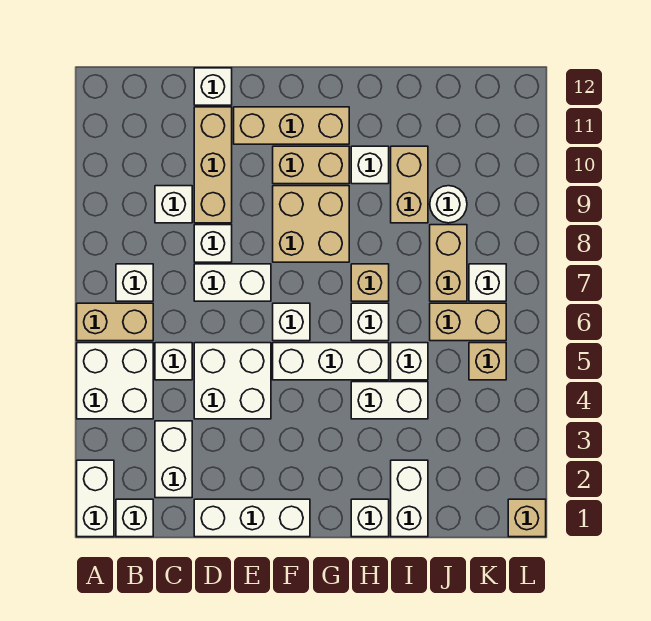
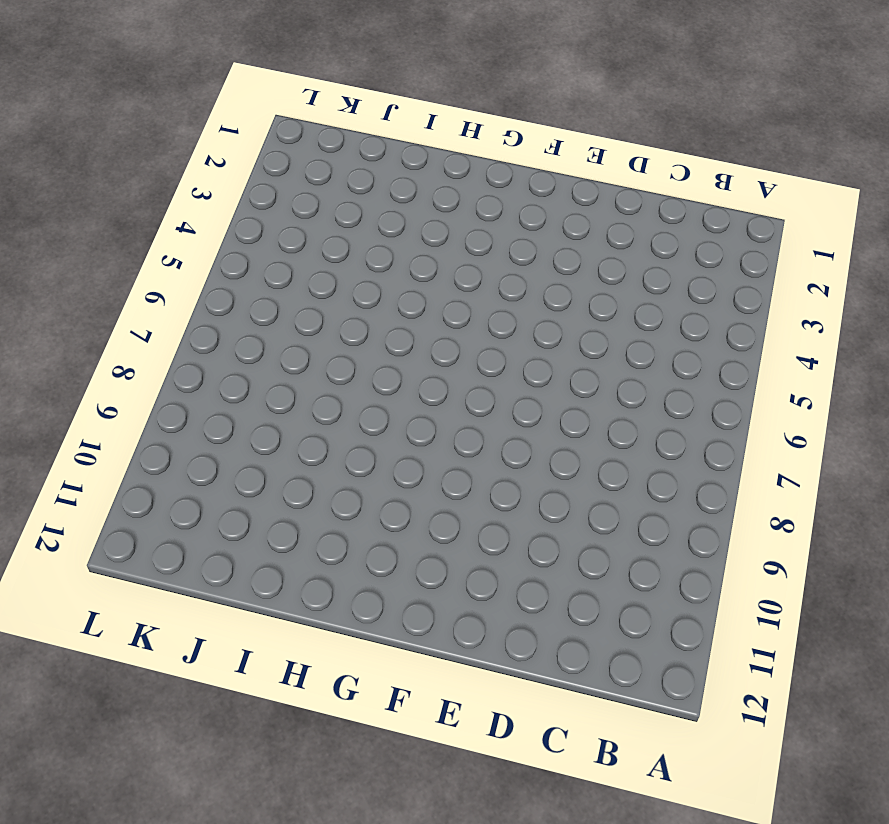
none -> white 1x2 brick [77,460,114,537]
none -> white 2x2 brick [77,343,153,419]
none -> tan 1x2 brick [77,303,153,341]
none -> white 1x1 brick [116,499,153,537]

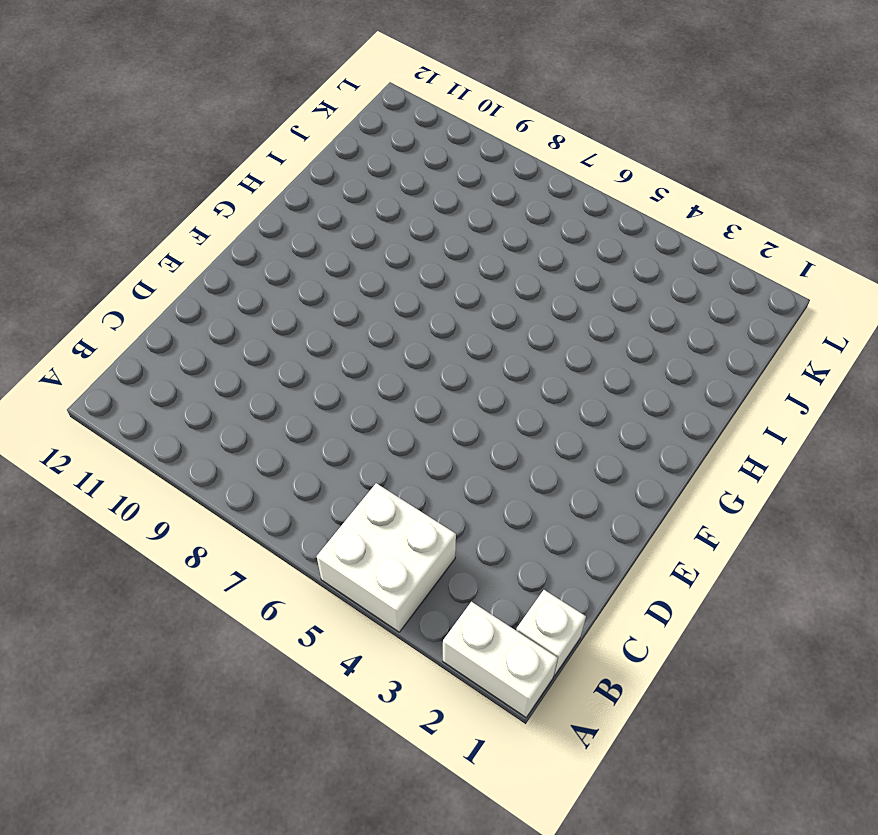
none -> tan 1x2 brick [77,303,153,341]
none -> white 1x1 brick [116,264,153,301]
none -> white 1x2 brick [155,421,192,498]
none -> white 1x1 brick [155,343,192,380]

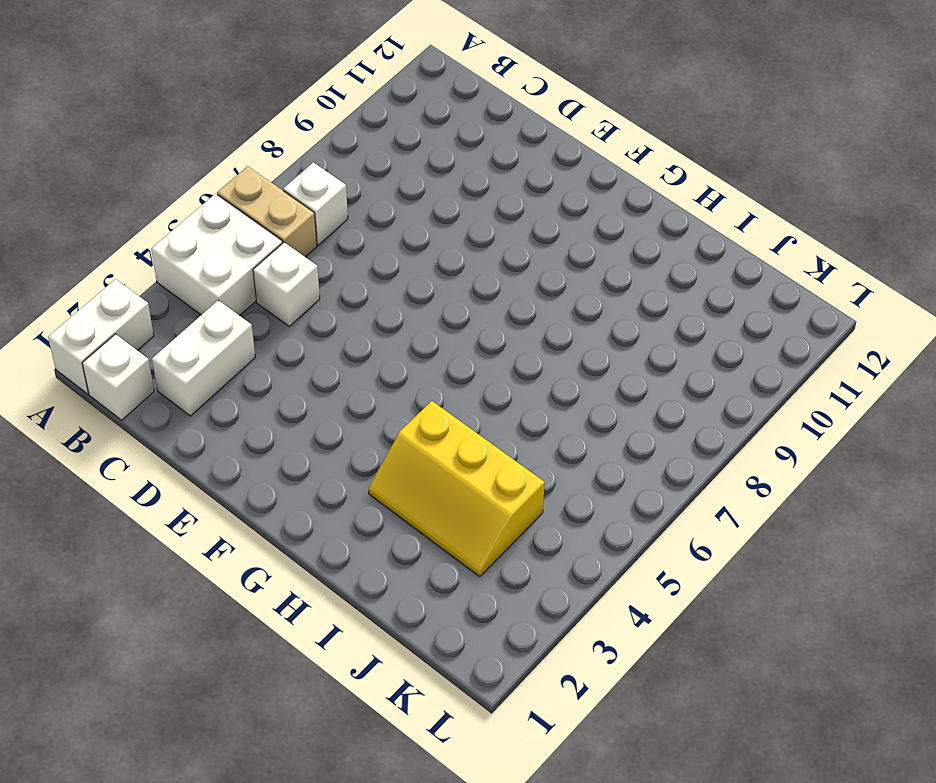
yellow 2x3 slope [369,401,545,577] -> white 1x2 brick [351,382,428,419]
none -> white 1x1 brick [155,186,192,223]
none -> white 1x3 brick [194,499,310,537]
none -> white 2x2 brick [194,343,271,419]
none -> white 1x2 brick [194,264,271,301]

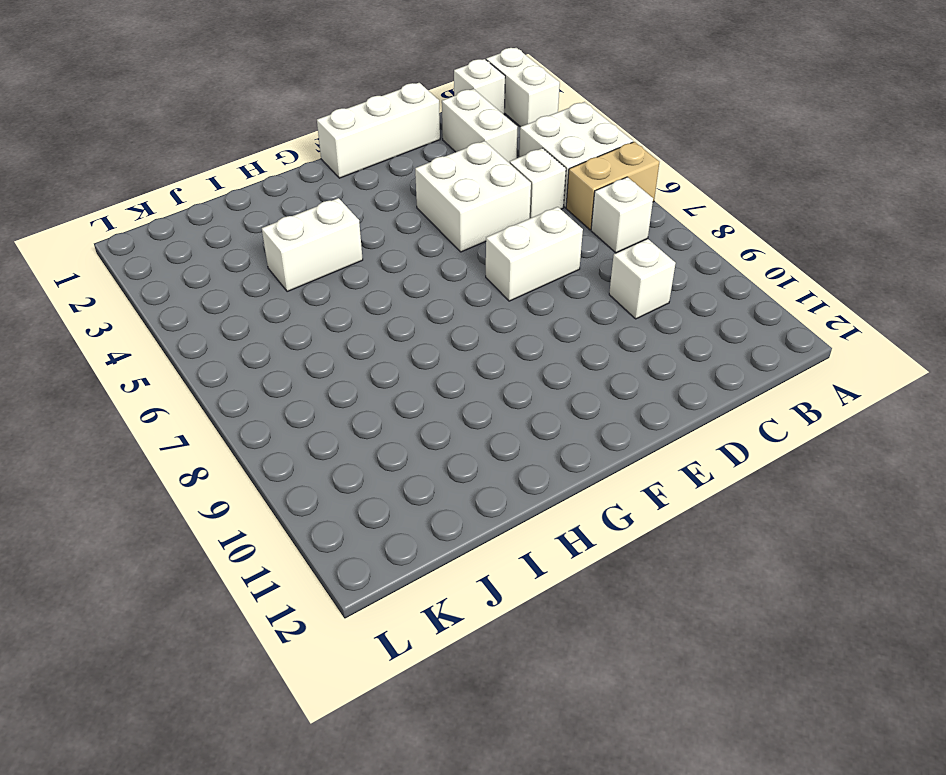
none -> white 1x1 brick [194,225,232,262]
none -> tan 1x3 brick [194,107,232,223]
none -> white 1x1 brick [194,68,232,105]
none -> tan 1x3 brick [234,107,349,144]

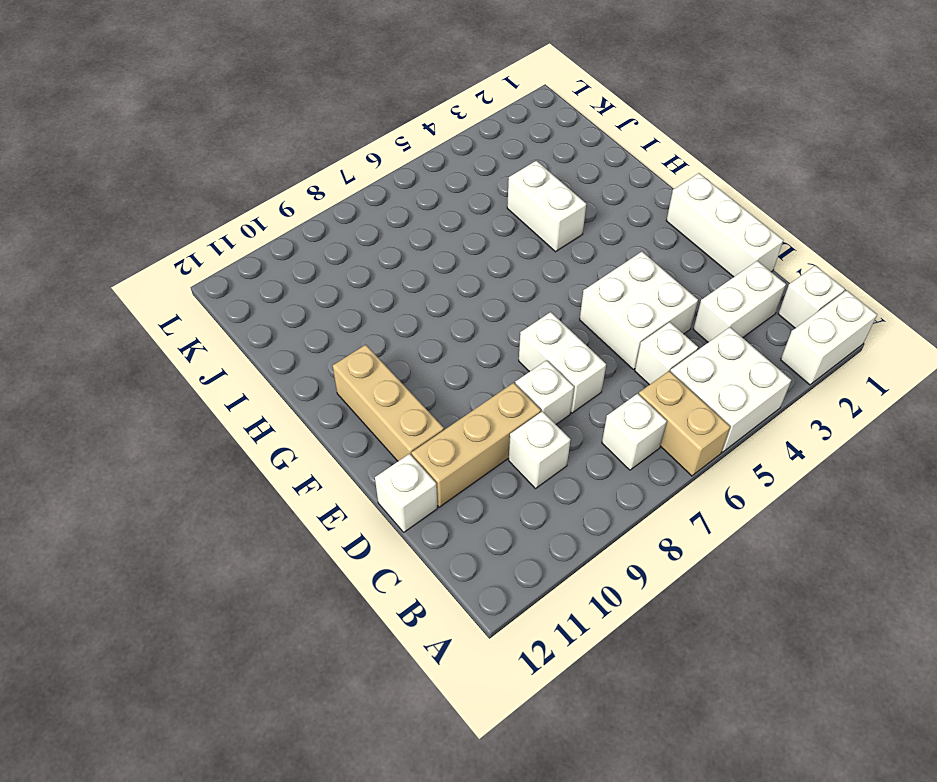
none -> white 1x3 brick [273,343,389,380]
none -> white 1x1 brick [273,303,310,341]
none -> tan 2x2 brick [273,186,349,262]
none -> tan 1x2 brick [273,146,349,184]

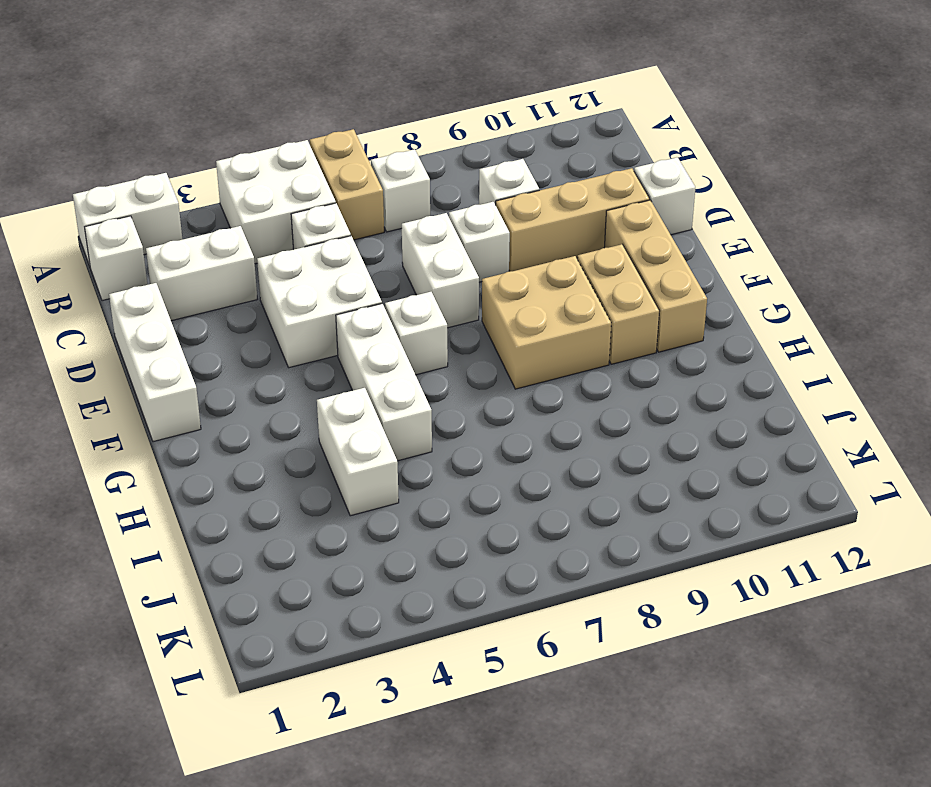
none -> white 1x1 brick [351,499,389,537]
none -> white 1x1 brick [351,303,389,341]
none -> tan 1x1 brick [351,264,389,301]
none -> white 1x1 brick [351,146,389,184]

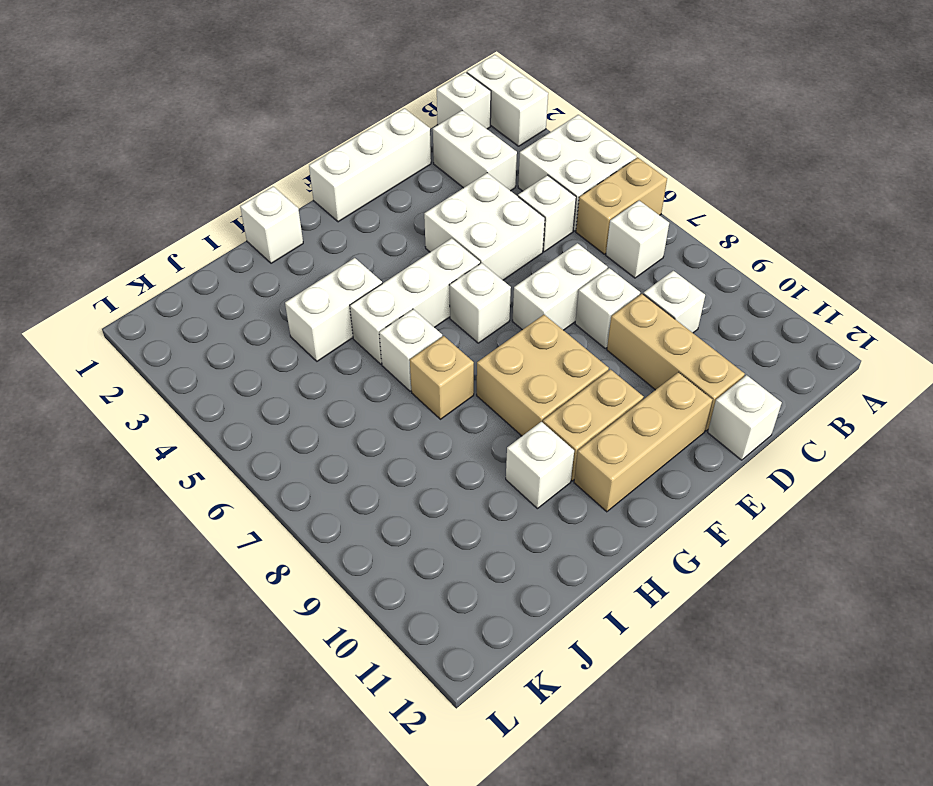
none -> white 1x2 brick [391,460,428,537]
none -> white 1x1 brick [391,343,428,380]
none -> tan 1x2 brick [391,146,428,223]
none -> tan 1x2 brick [430,303,506,341]

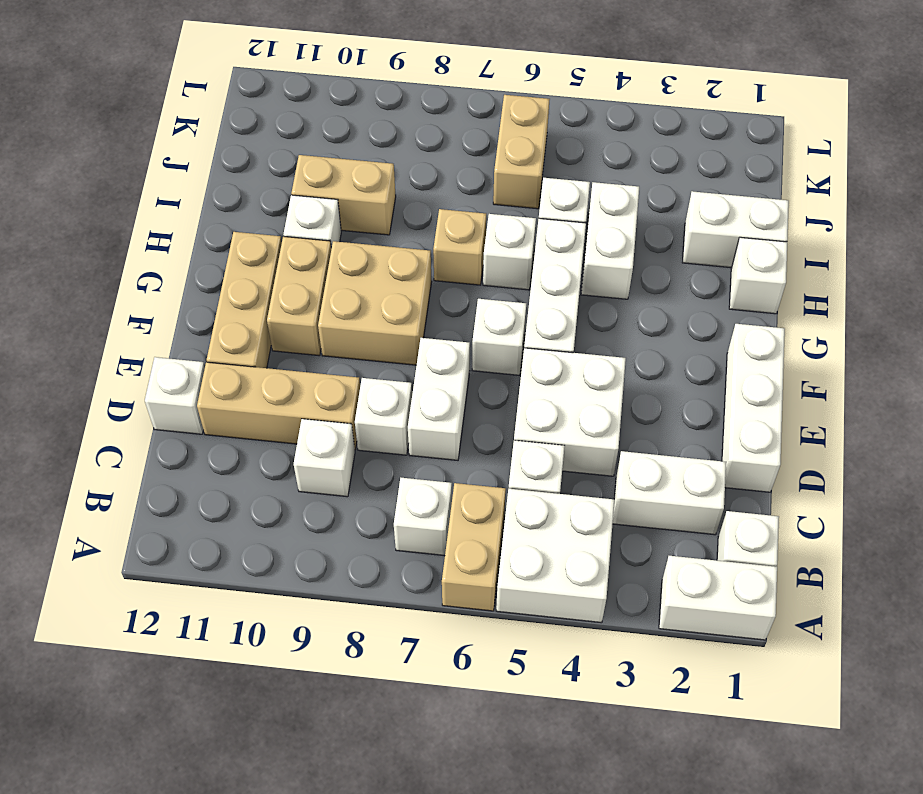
none -> tan 1x2 brick [430,225,467,301]
none -> white 1x1 round brick [430,186,467,223]
none -> tan 1x1 brick [469,343,506,380]
none -> white 1x1 brick [469,264,506,301]

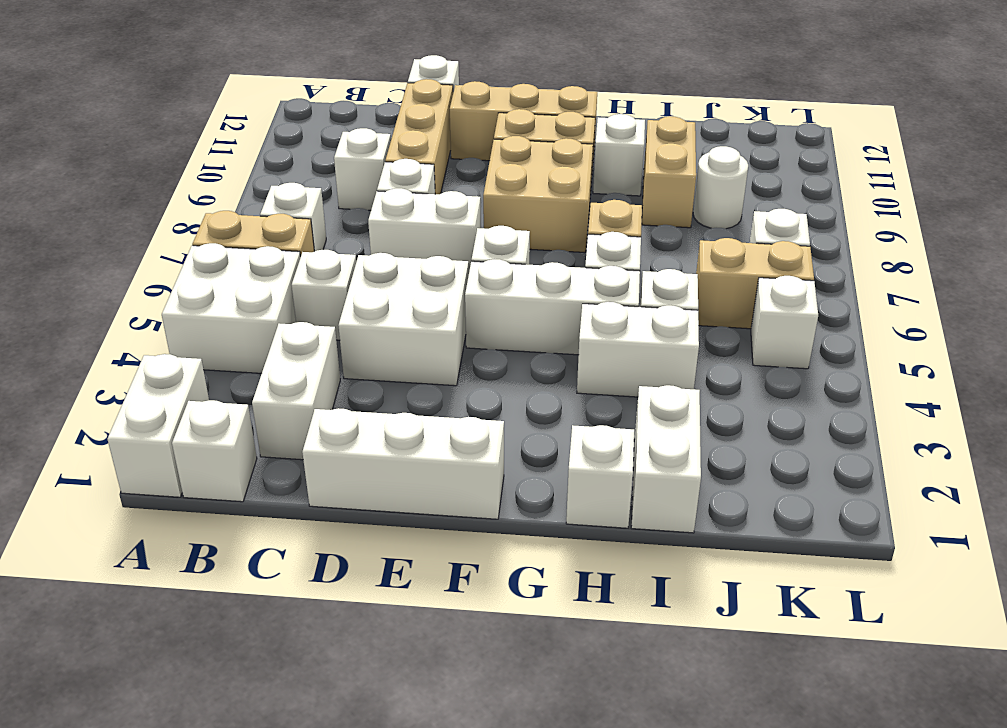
white 1x1 brick [751,276,818,369] -> tan 1x1 brick [469,343,506,380]
none -> tan 1x2 brick [430,225,467,301]
none -> tan 1x1 brick [508,499,546,537]

